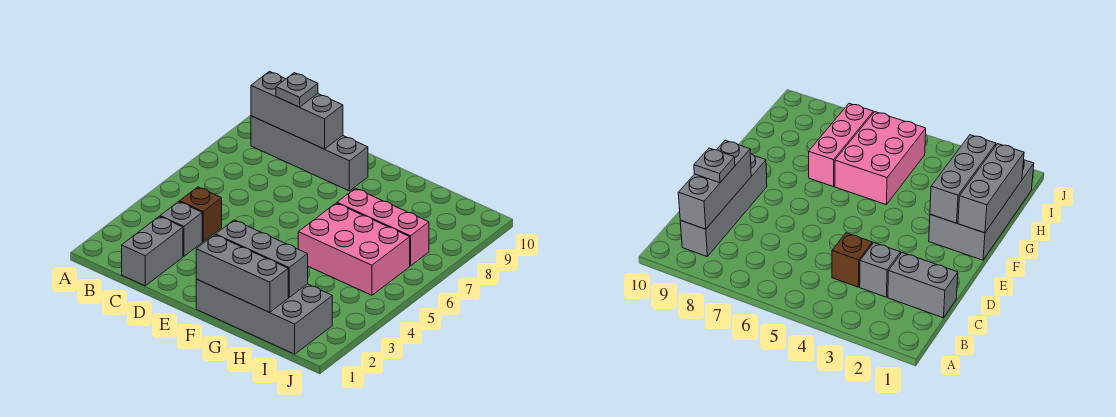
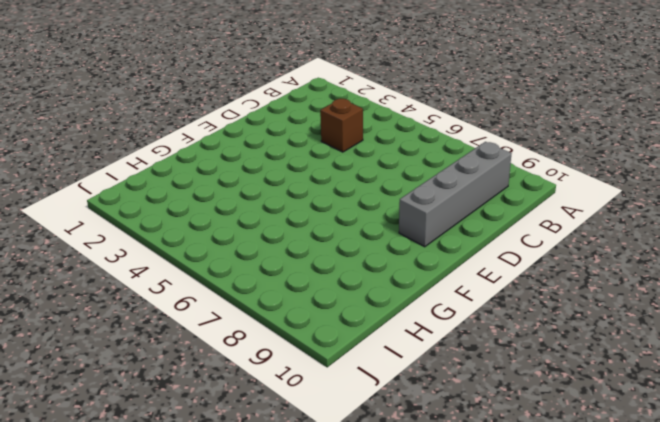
none -> grey 1x2 brick [122,216,183,286]
none -> grey 1x1 brick [160,202,202,256]

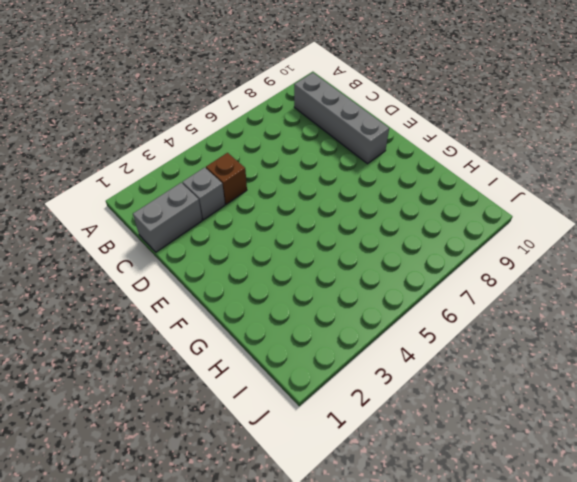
none -> grey 2x4 brick [196,279,332,354]
none -> pink 2x3 brick [298,203,410,295]

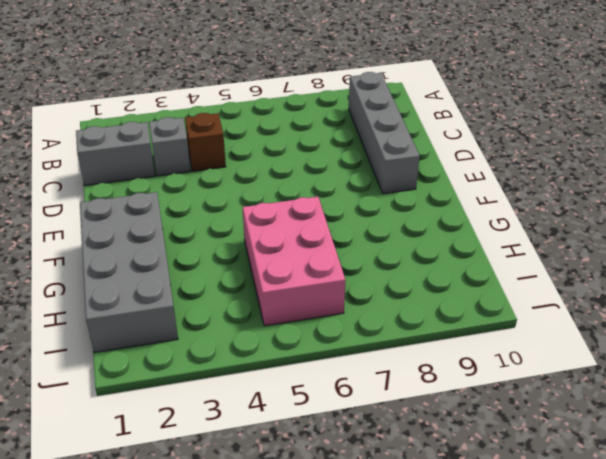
none -> pink 1x3 brick [337,188,429,266]
none -> grey 1x3 brick [251,71,343,149]

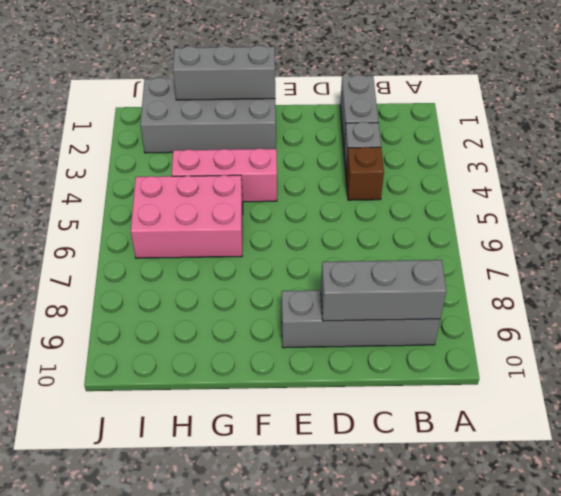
pink 1x3 brick [172,148,277,202] -> pink 1x3 brick moved to [337,188,429,266]
none -> grey 1x3 brick [216,220,308,297]
none -> grey 1x1 plate [276,73,318,107]

